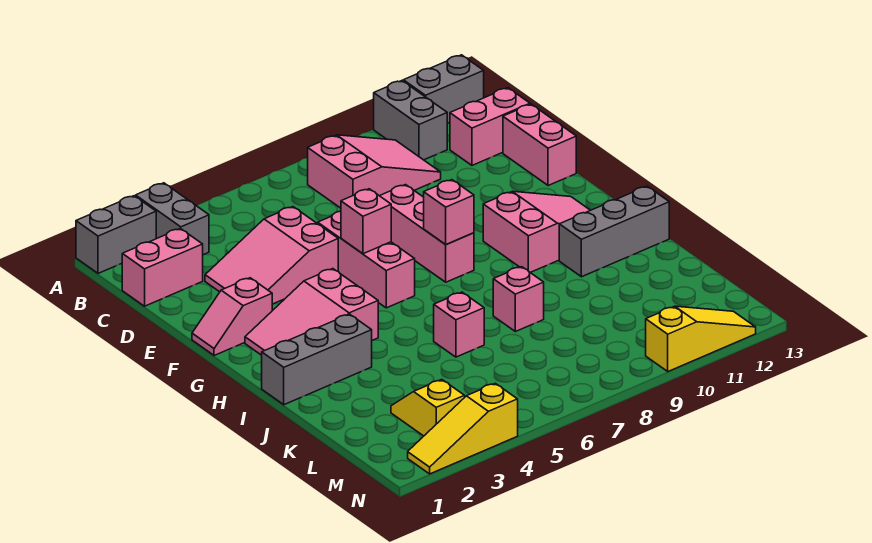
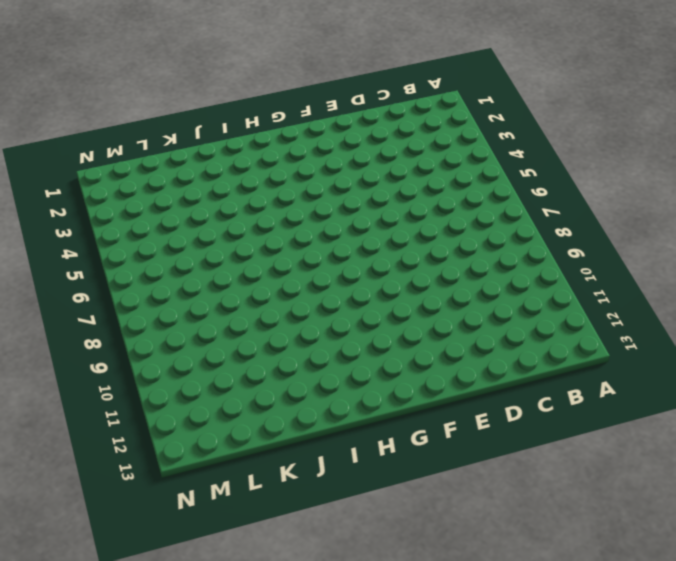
none -> grey 1x2 brick [76,196,156,273]
none -> grey 1x2 brick [136,183,209,255]
none -> grey 1x2 brick [374,81,447,160]

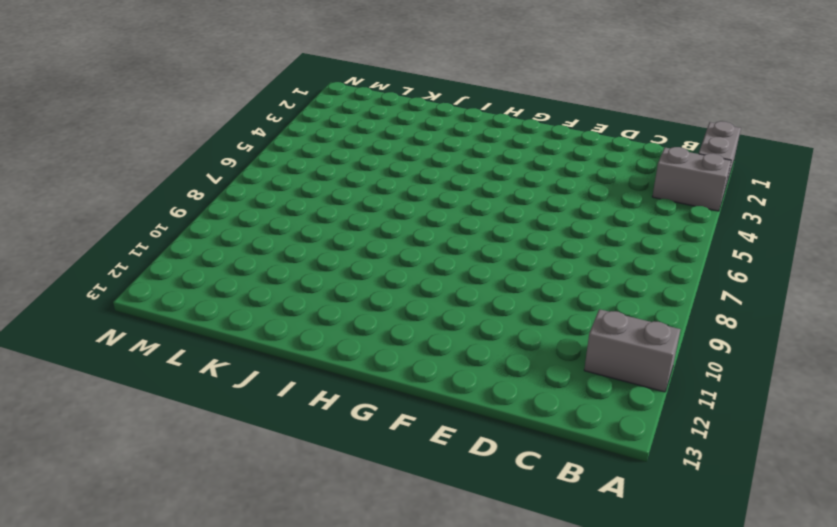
none -> grey 1x2 brick [403,55,484,123]
none -> pink 2x3 slope [308,135,441,208]
none -> pink 1x2 brick [122,228,203,306]

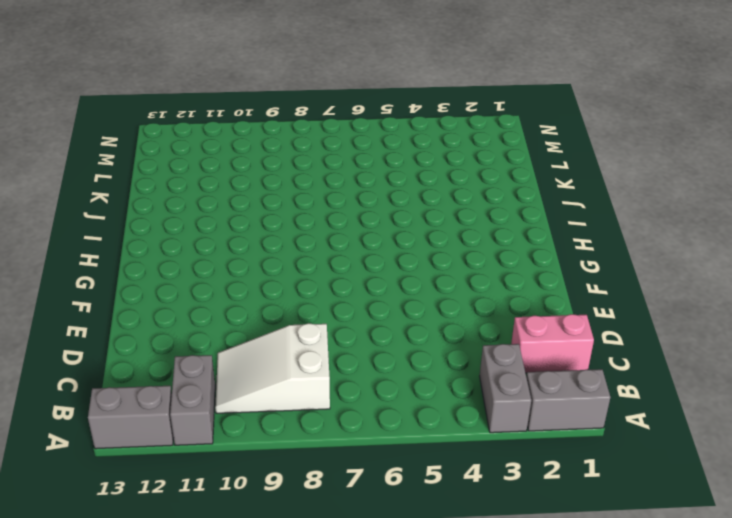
white 2x3 slope [215,323,330,413] -> pink 2x3 slope [308,135,441,208]
none -> pink 1x2 brick [450,88,530,165]
none -> pink 2x3 slope [205,207,338,304]
none -> pink 1x2 brick [503,104,576,186]

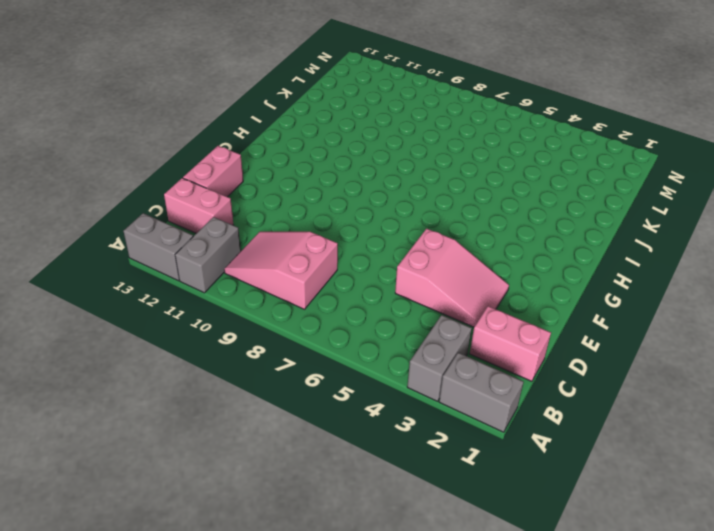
none -> pink 1x3 brick [318,211,415,308]
none -> pink 1x3 brick [380,185,474,282]
none -> pink 1x2 slope [192,278,272,356]

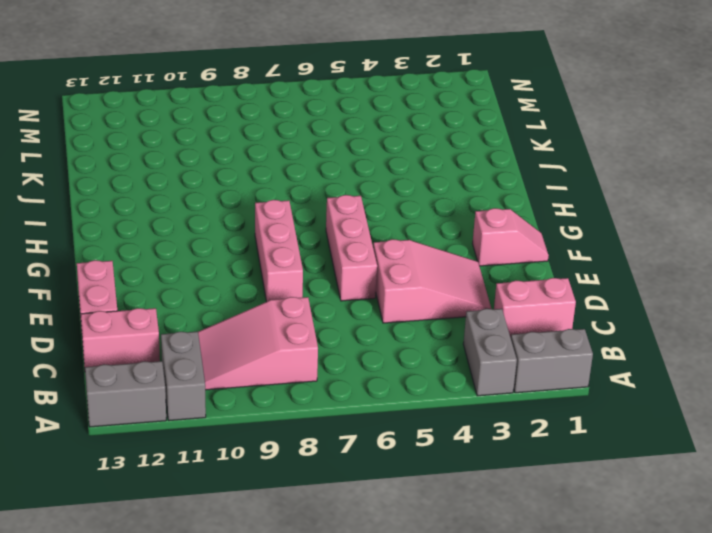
none -> pink 2x3 slope [245,269,378,355]
none -> pink 2x3 slope [483,191,590,273]
none -> grey 1x3 brick [262,314,372,405]

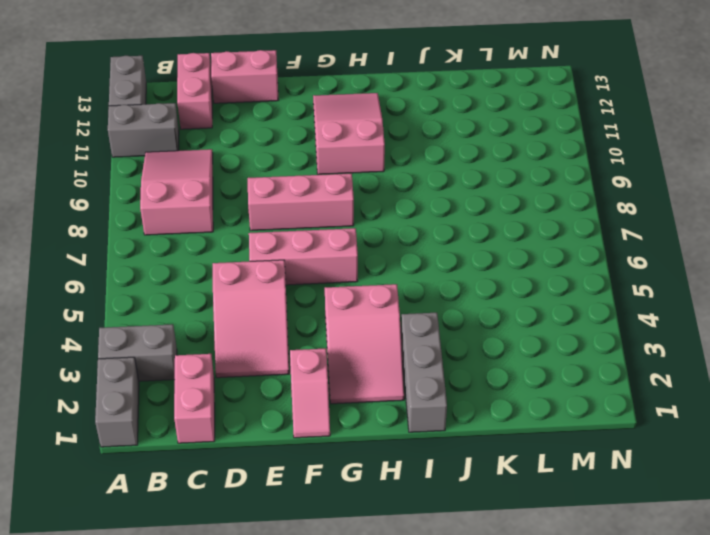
none -> grey 1x3 brick [559,186,669,277]
none -> pink 1x1 brick [434,292,484,357]
none -> pink 1x1 brick [493,267,544,332]

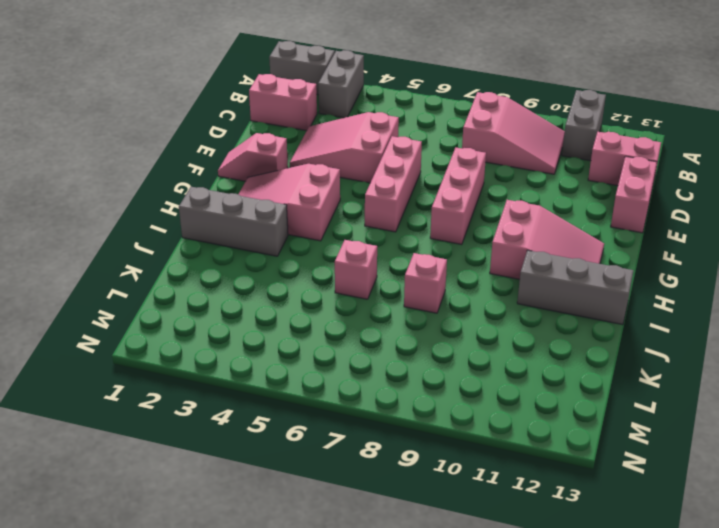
none -> grey 1x2 brick [403,55,484,123]
none -> yellow 1x2 slope [391,379,465,436]
none -> yellow 1x3 slope [408,383,518,474]

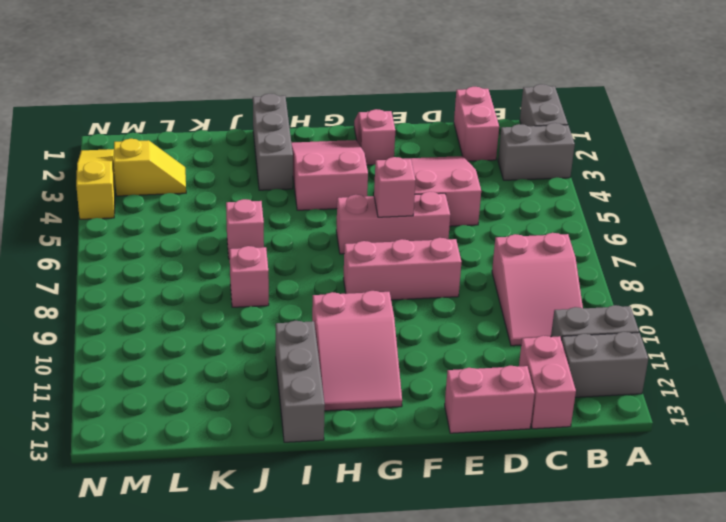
grey 1x2 brick [561,332,648,397] -> grey 1x2 brick turned to [403,55,484,123]
none -> yellow 1x3 slope [646,306,756,371]
none -> pink 1x1 brick [424,180,474,245]

